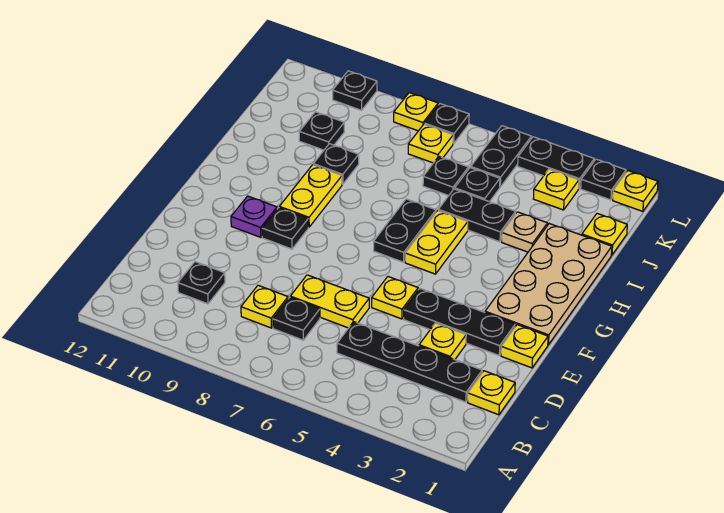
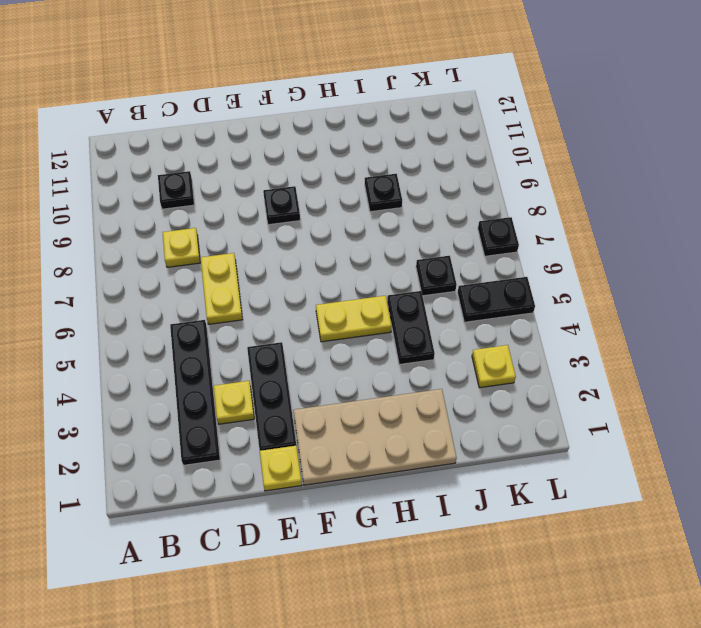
none -> yellow 1x1 plate [468,371,515,415]
none -> black 1x1 plate [273,297,320,340]
none -> yellow 1x1 plate [372,277,418,319]
none -> purple 1x1 plate [231,196,277,237]

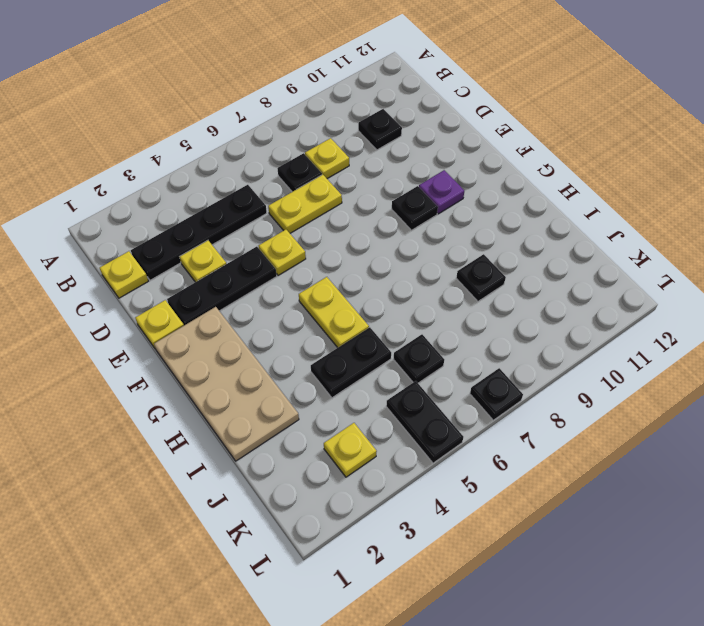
none -> black 1x2 plate [374,199,436,262]
none -> yellow 1x2 plate [279,165,342,227]
none -> tan 1x1 plate [502,212,548,252]
none -> yellow 1x1 plate [582,214,627,255]

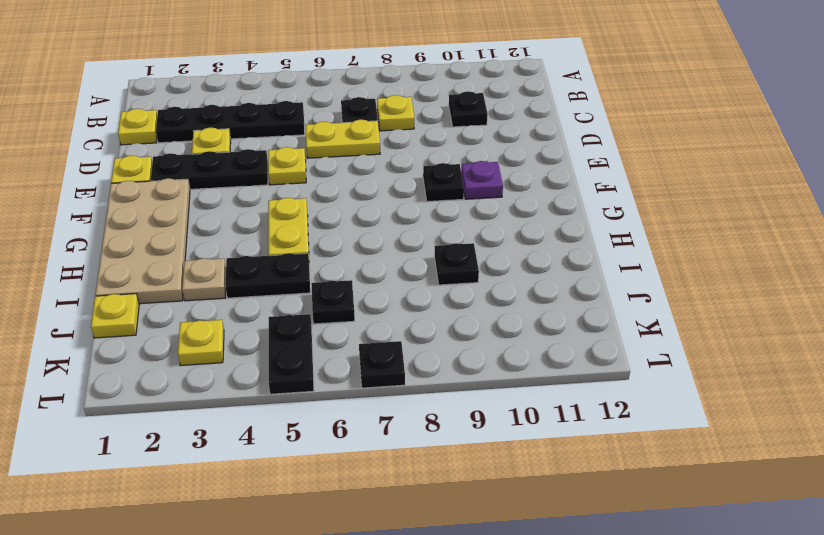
none -> black 1x2 plate [374,199,436,262]
none -> yellow 1x2 plate [279,165,342,227]
none -> black 1x1 plate [455,168,500,202]
none -> black 1x1 plate [299,112,344,150]

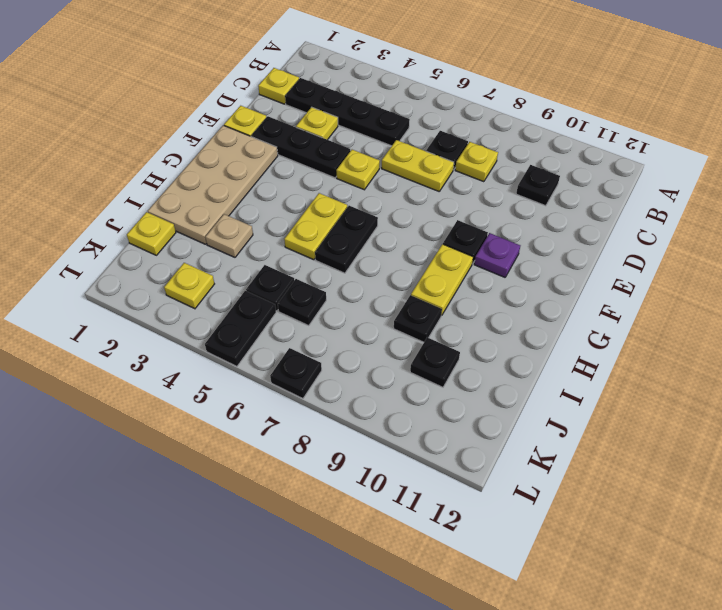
none -> black 1x2 plate [438,189,516,242]
none -> yellow 1x1 plate [408,124,453,163]
none -> yellow 1x1 plate [613,171,658,211]
none -> black 1x1 plate [581,159,626,200]

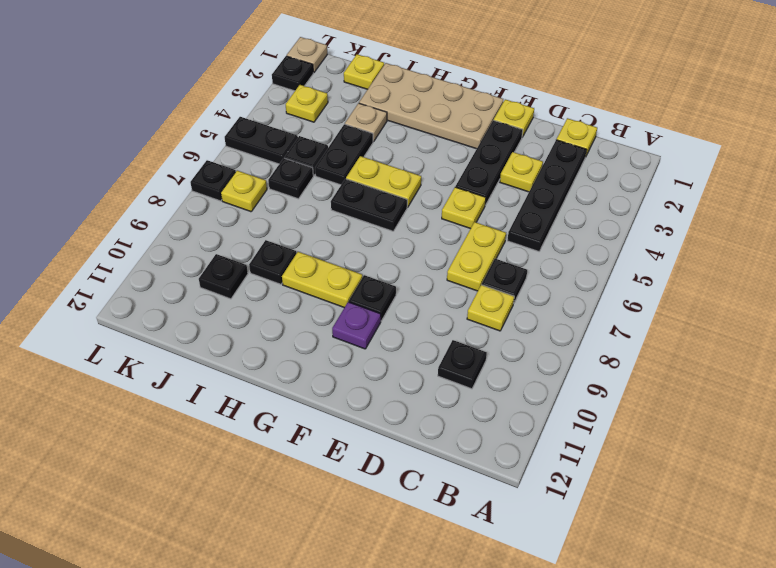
tan 1x1 plate [287,37,327,73] -> yellow 1x1 plate [613,171,658,211]
none -> black 1x2 plate [518,137,594,188]
none -> yellow 1x1 plate [394,93,438,131]
none -> black 1x1 plate [333,71,377,110]

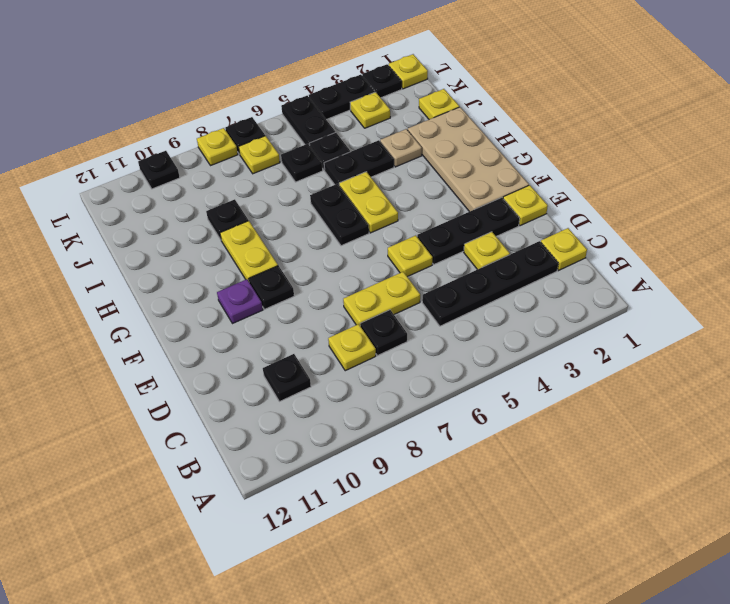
none -> black 1x1 plate [299,112,344,150]

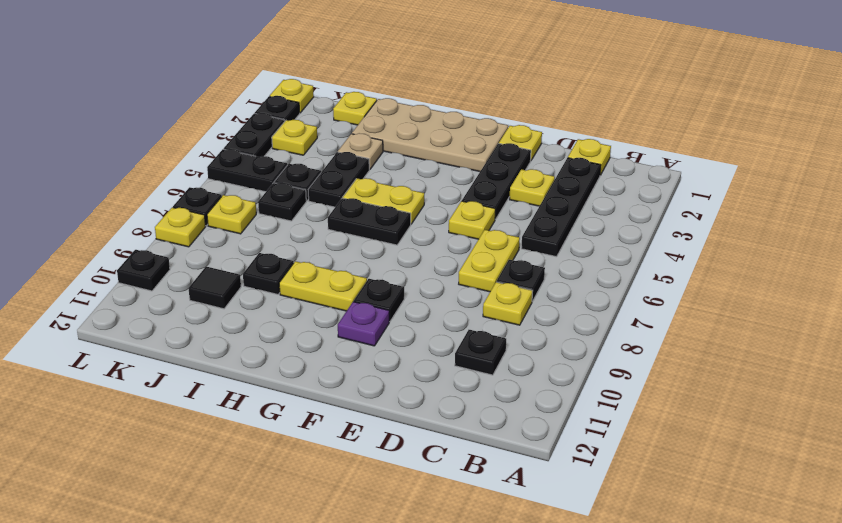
black 1x1 tile [189,267,241,309] -> black 1x1 plate [299,112,344,150]

